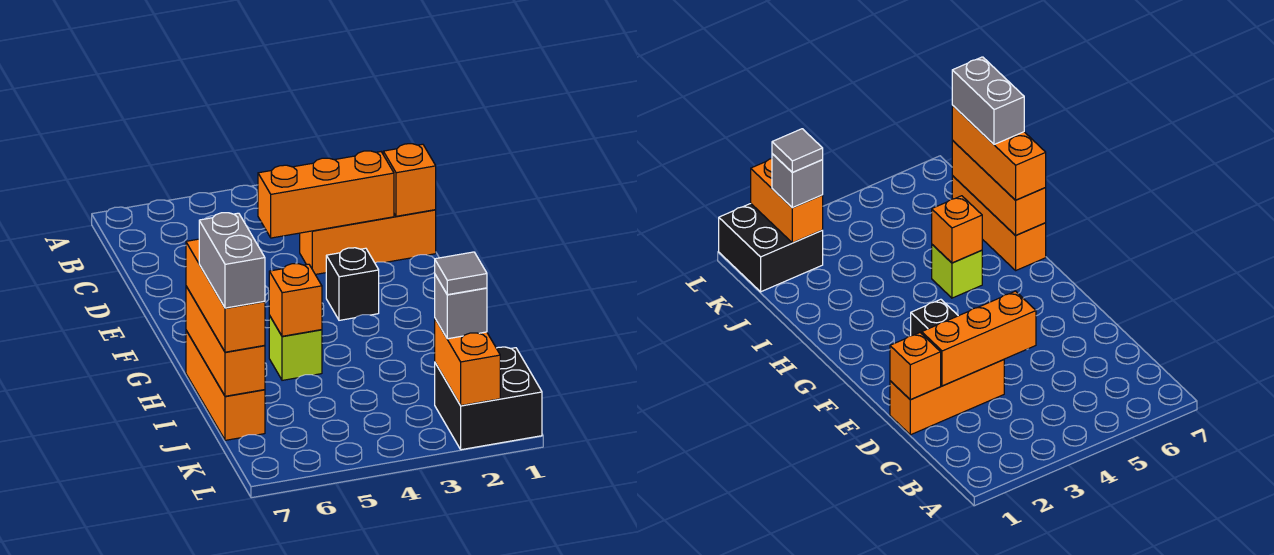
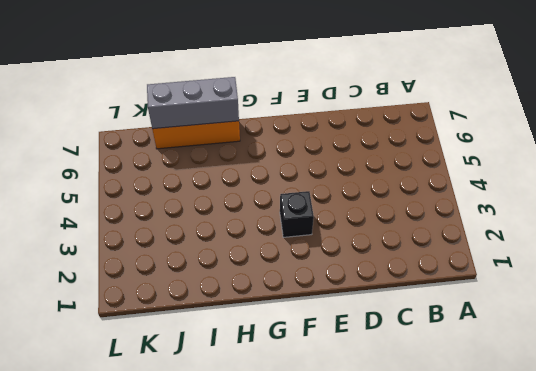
grey 1x3 brick [147,77,239,129] -> orange 1x3 brick [186,286,265,396]
none -> orange 1x3 brick [300,210,436,275]
none -> lime 1x1 brick [269,316,322,380]
none -> black 2x2 brick [435,347,542,450]

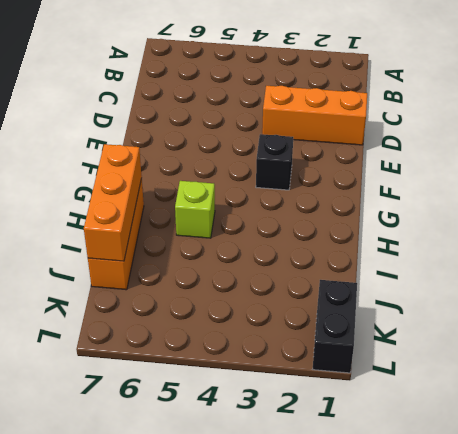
black 1x2 brick [313,280,357,373] -> black 2x2 brick [435,347,542,450]
none -> orange 1x1 brick [383,144,436,216]
none -> orange 1x3 brick [258,151,394,238]
none -> orange 1x1 brick [269,264,322,336]

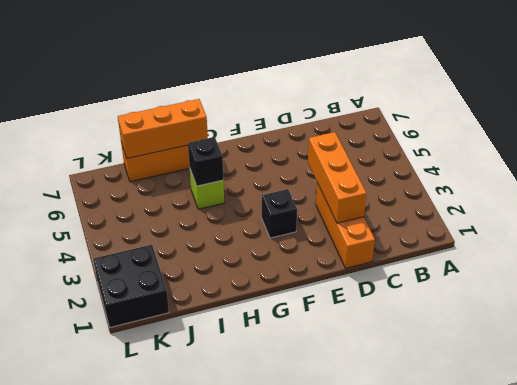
black 1x1 brick [188,137,223,186] -> orange 1x1 brick [269,264,322,336]
none -> orange 1x1 brick [383,144,436,216]
none -> orange 1x2 brick [435,319,500,406]
none -> orange 1x3 brick [186,239,265,352]

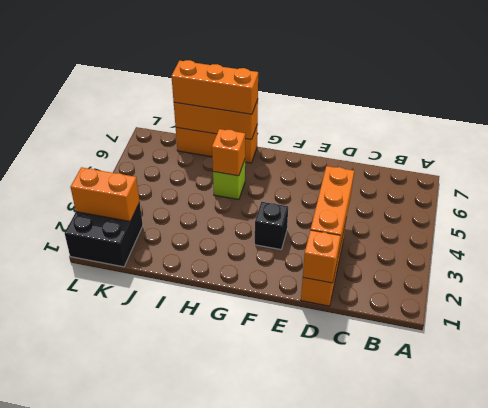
none -> grey 1x1 brick [435,275,487,339]
none -> grey 1x2 brick [199,213,265,308]
none -> grey 1x1 tile [435,252,487,295]

